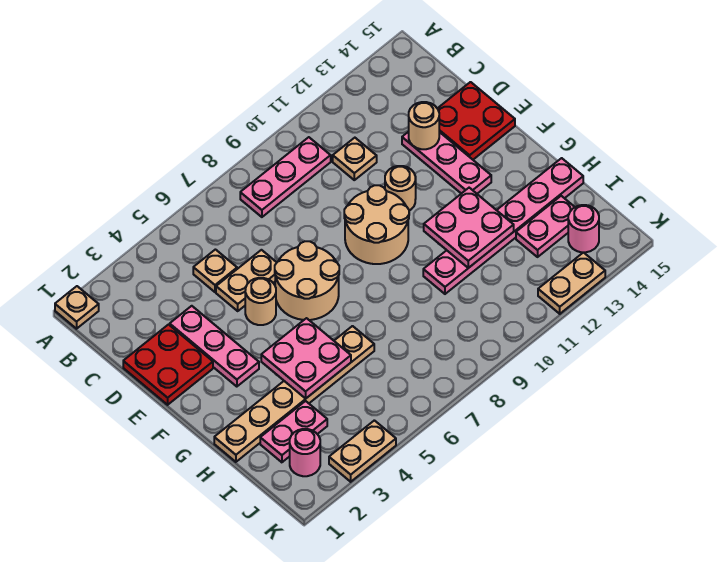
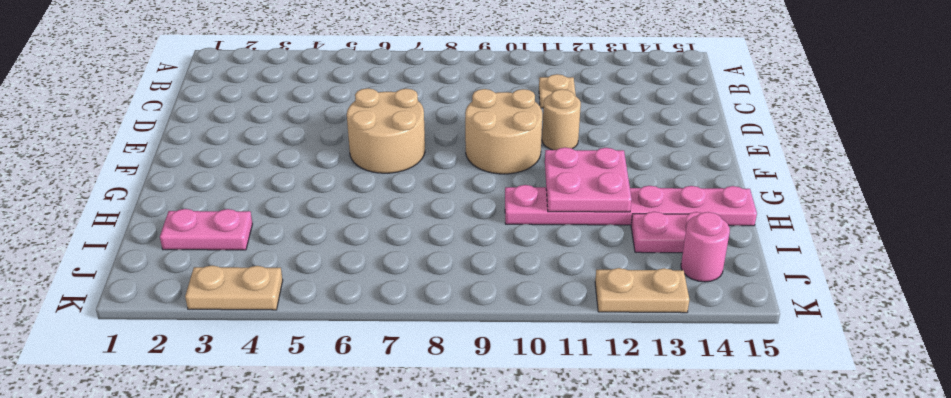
none -> tan 1x1 plate [55,286,99,329]
none -> pink 1x3 plate [240,137,331,217]
none -> tan 1x1 plate [193,250,237,292]

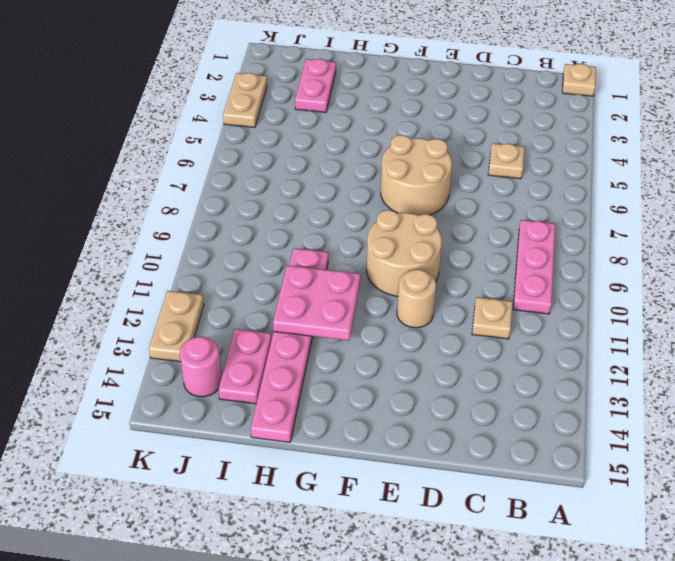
none -> red 2x2 plate [123,325,213,405]
none -> pink 1x3 plate [170,306,259,387]
none -> tan 1x2 plate [216,250,277,311]

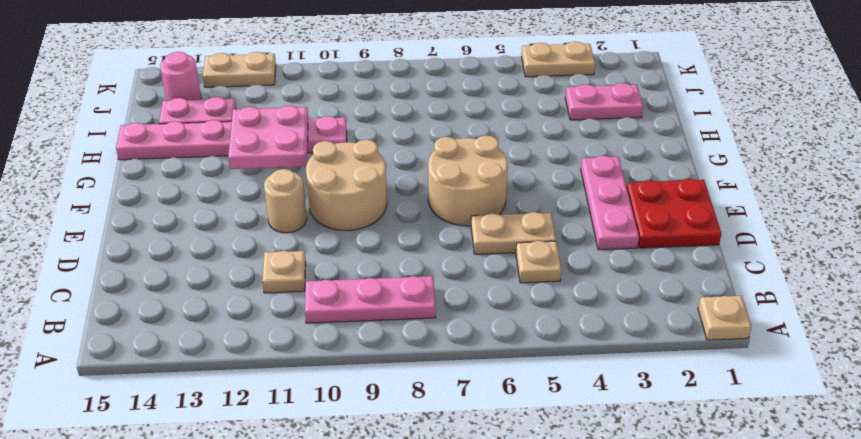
none -> pink 1x3 plate [402,132,491,194]
none -> red 2x2 plate [437,82,515,160]
none -> tan 1x1 round brick [245,278,276,325]

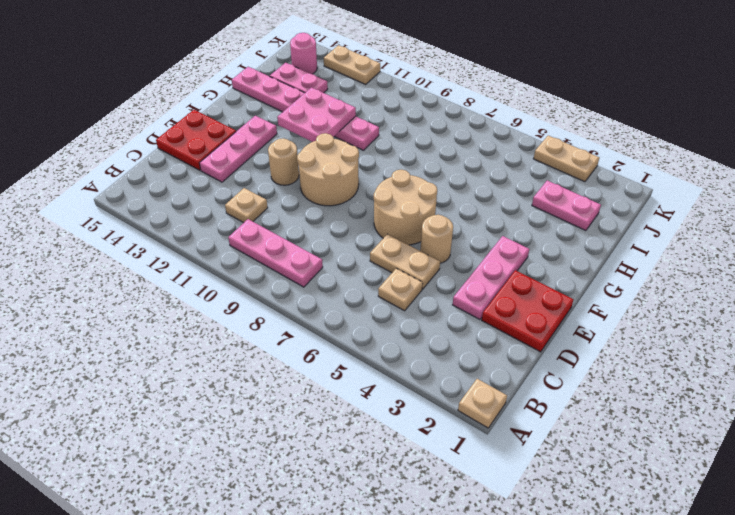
none -> tan 1x6 plate [214,326,374,462]
none -> pink 1x1 round brick [290,429,320,476]
none -> tan 1x1 round brick [409,102,439,149]

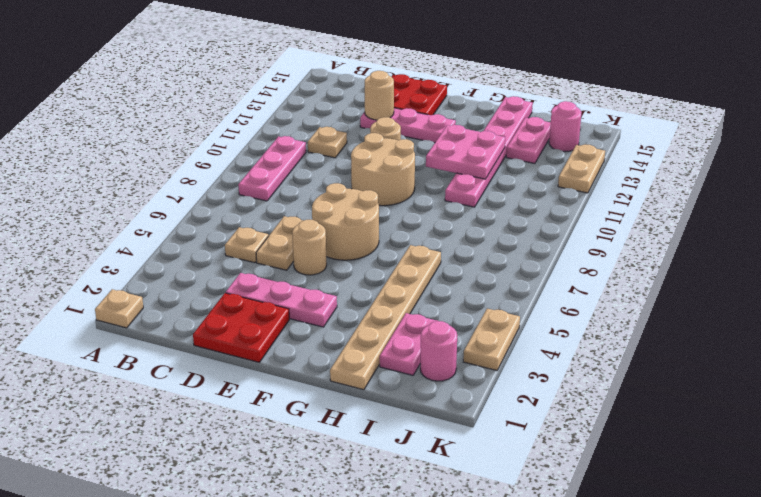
none -> pink 2x2 plate [261,318,351,398]

